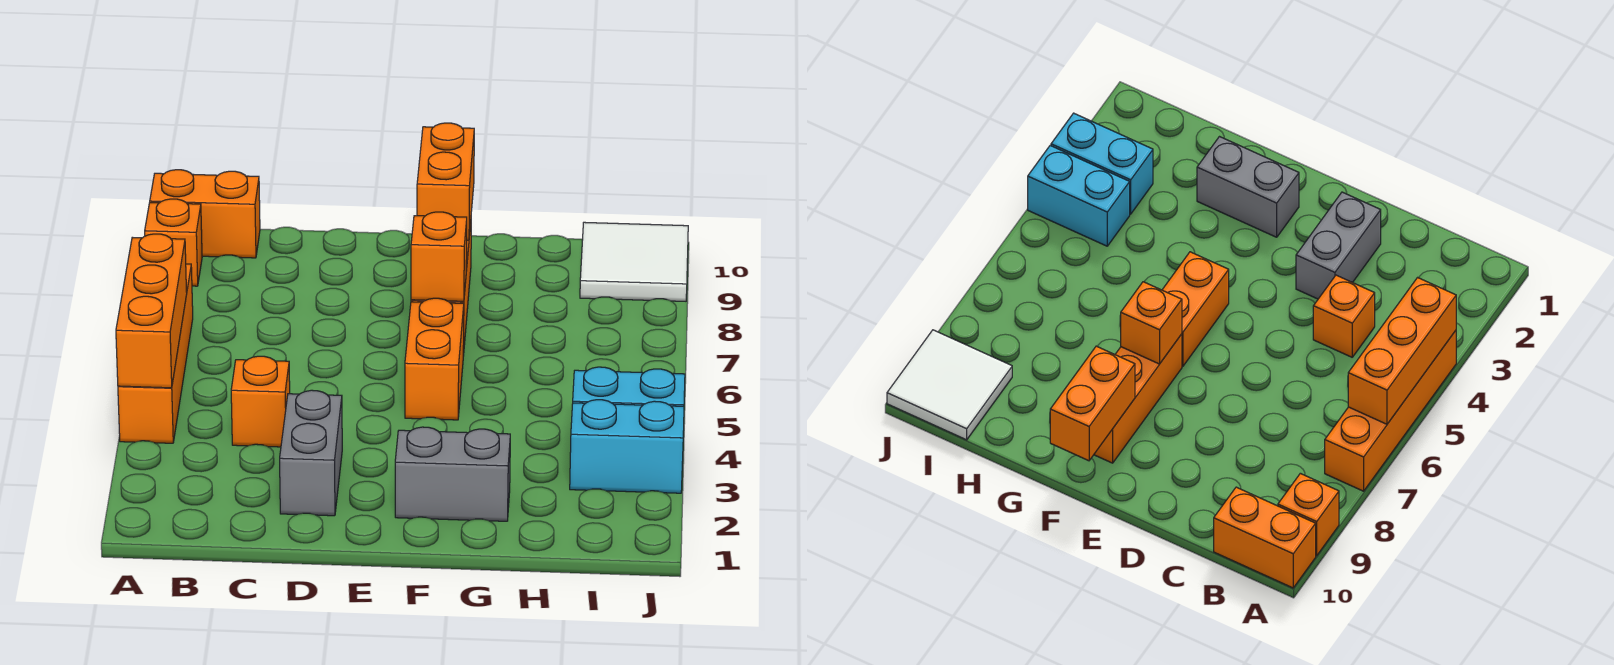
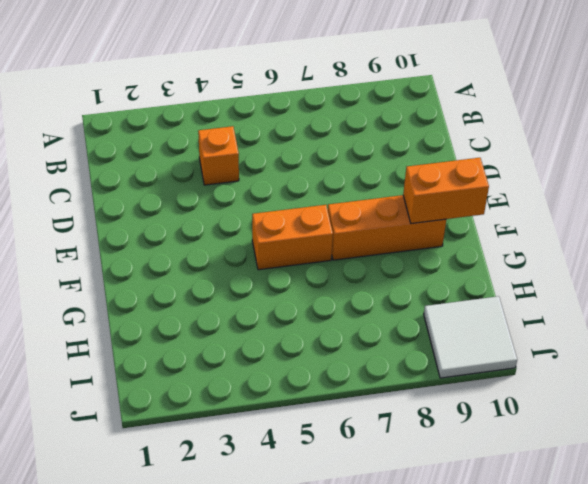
none -> orange 1x4 brick [118,264,193,443]
none -> orange 1x1 brick [145,199,202,286]
none -> orange 1x2 brick [150,170,260,258]

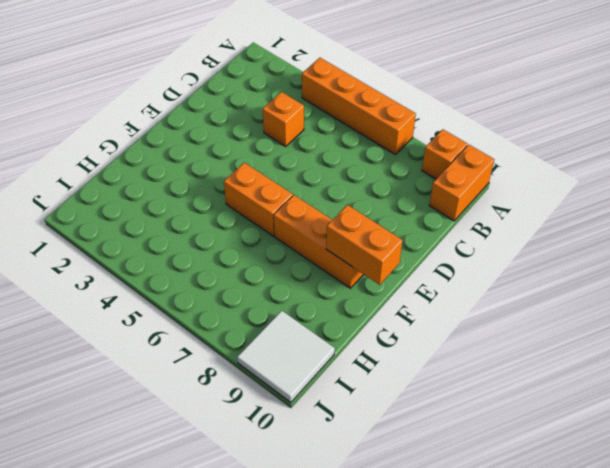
none -> grey 1x2 brick [280,390,342,516]
none -> grey 1x2 brick [395,427,510,521]
none -> cyan 1x2 brick [570,400,684,493]

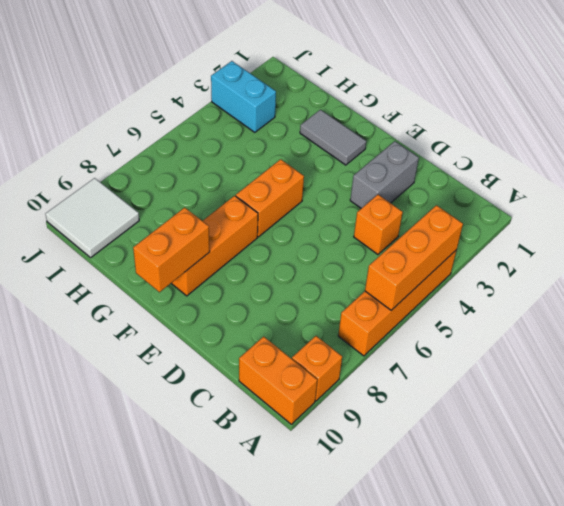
grey 1x2 tile [300,110,366,165] -> grey 1x2 brick [395,427,510,521]
none -> cyan 1x2 brick [573,367,685,406]
none -> orange 1x1 brick [411,212,467,301]

